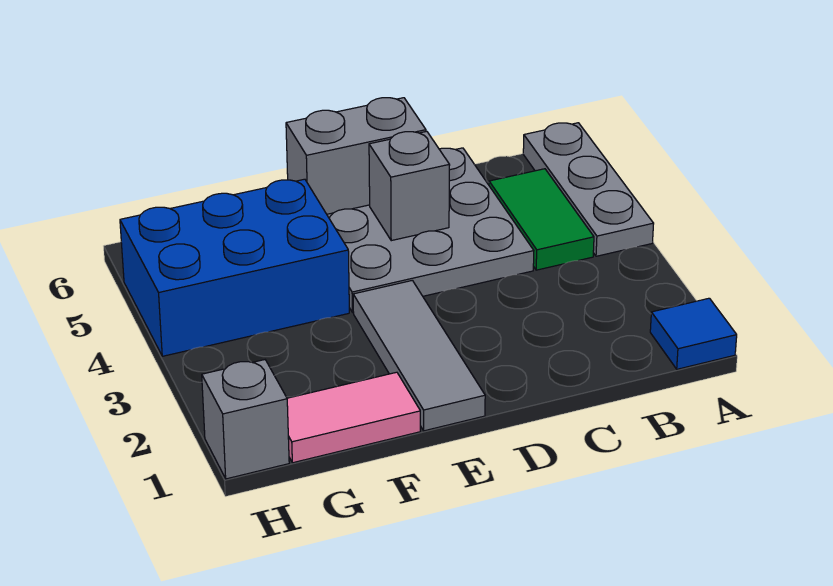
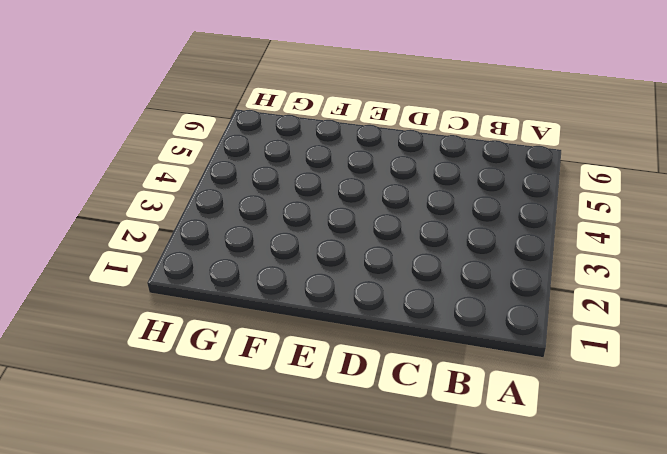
none -> blue 1x1 tile [650,298,737,369]
none -> grey 1x3 plate [523,123,654,256]

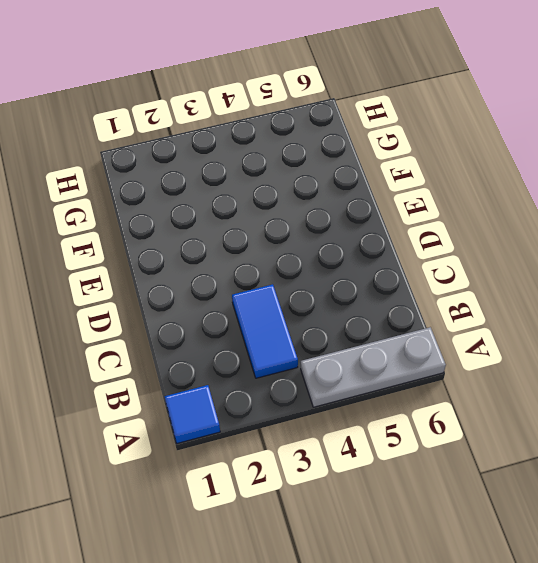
blue 1x2 tile [232,284,298,378] -> none
none -> green 1x2 tile [489,169,594,270]
none -> grey 3x3 plate [327,148,534,312]

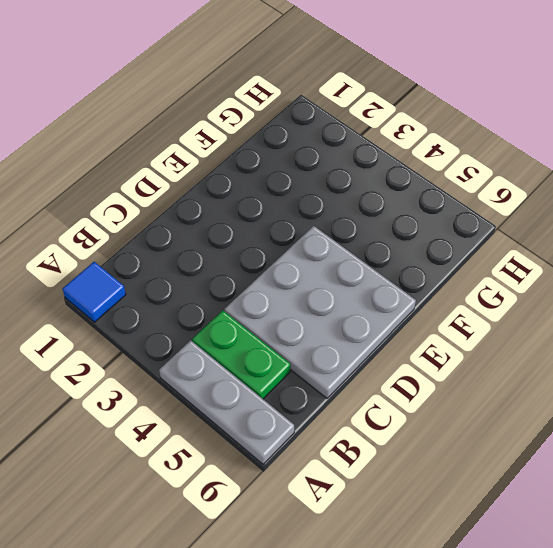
green 1x2 plate [192,311,290,399] -> green 1x2 tile [489,169,594,270]
none -> grey 1x3 tile [353,280,485,431]
none -> pink 1x2 tile [287,372,420,463]

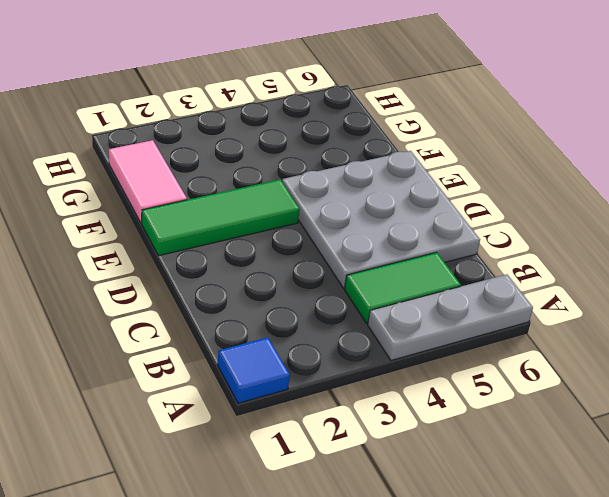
green 1x3 tile [142,180,300,256] -> grey 1x3 tile [353,280,485,431]
none -> blue 2x3 brick [120,179,349,356]
none -> grey 1x1 brick [202,360,289,479]

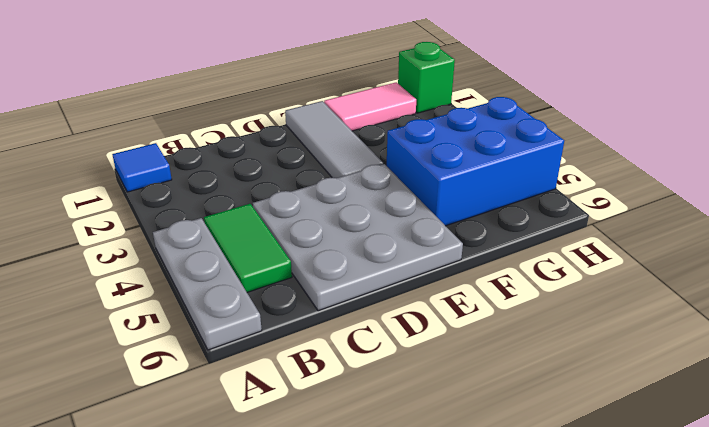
green 1x1 brick [398,42,455,113] -> grey 1x1 brick [202,360,289,479]
none -> grey 1x1 brick [369,131,450,241]
none -> grey 1x2 brick [286,98,426,214]

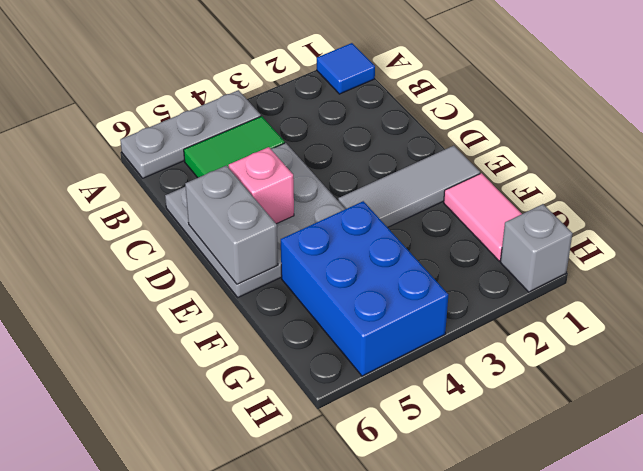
pink 1x1 brick [228,147,294,224] -> grey 1x1 brick [369,131,450,241]

